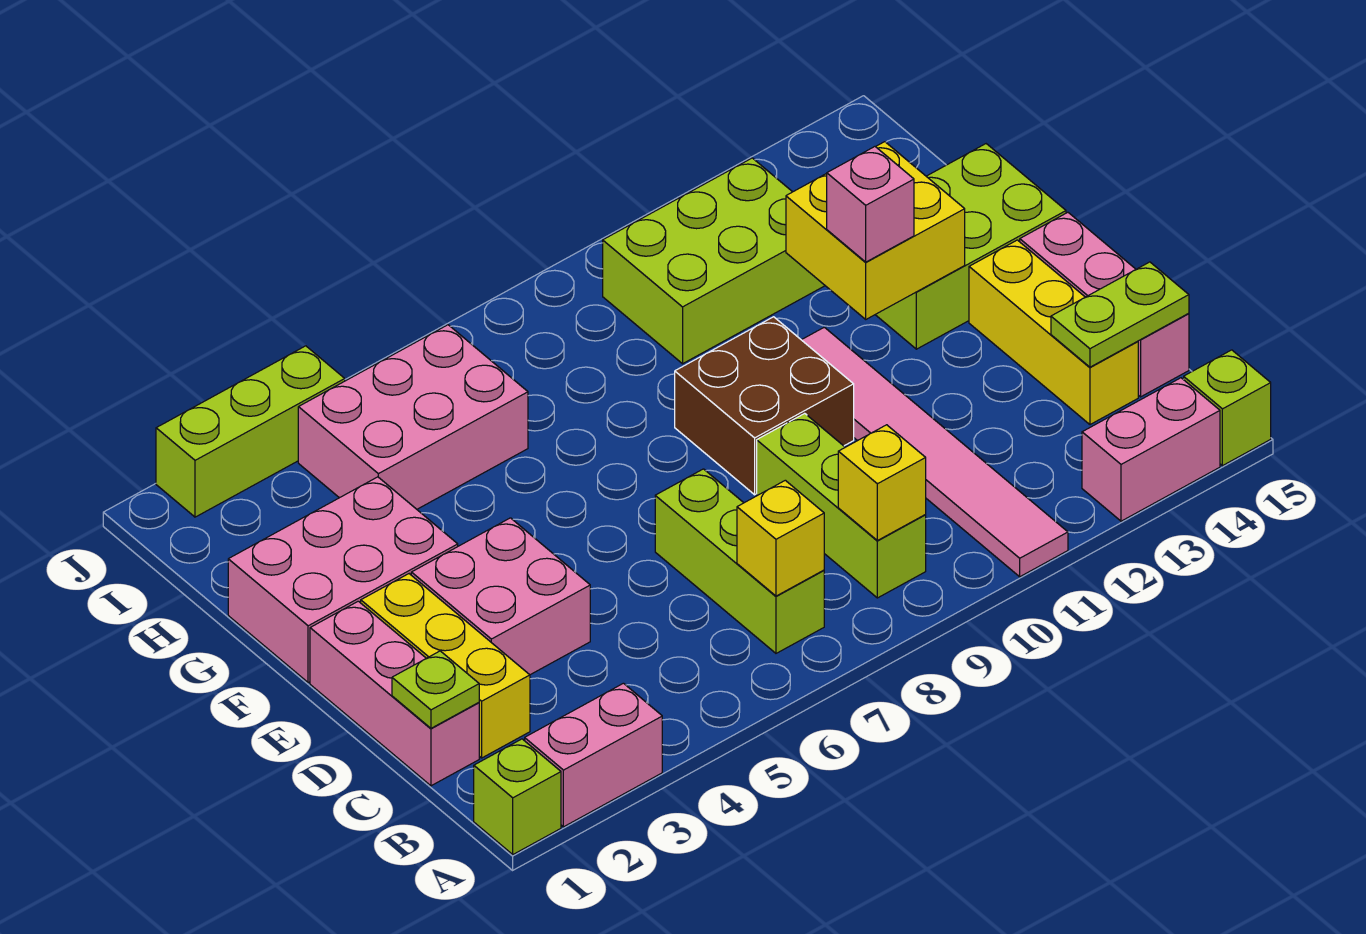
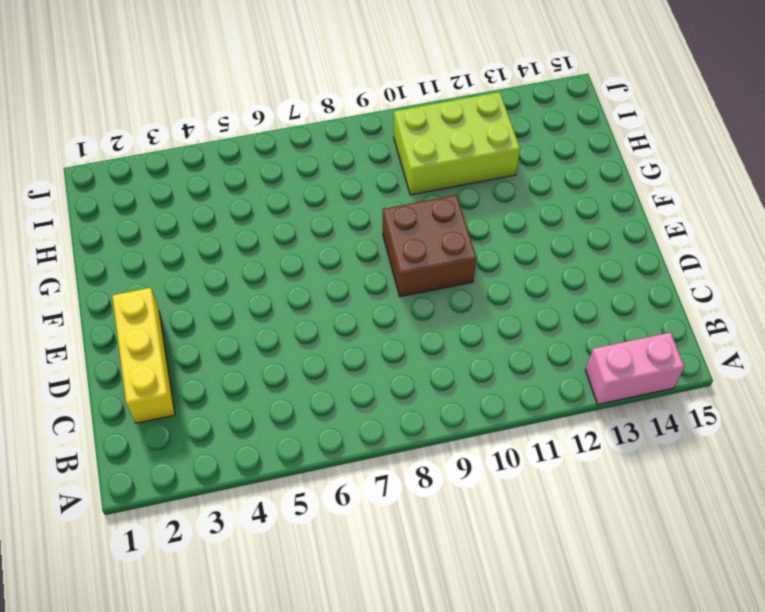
none -> lime 1x1 brick [474,739,561,854]
none -> pink 1x2 brick [525,683,662,827]
none -> pink 1x6 tile [802,327,1068,577]

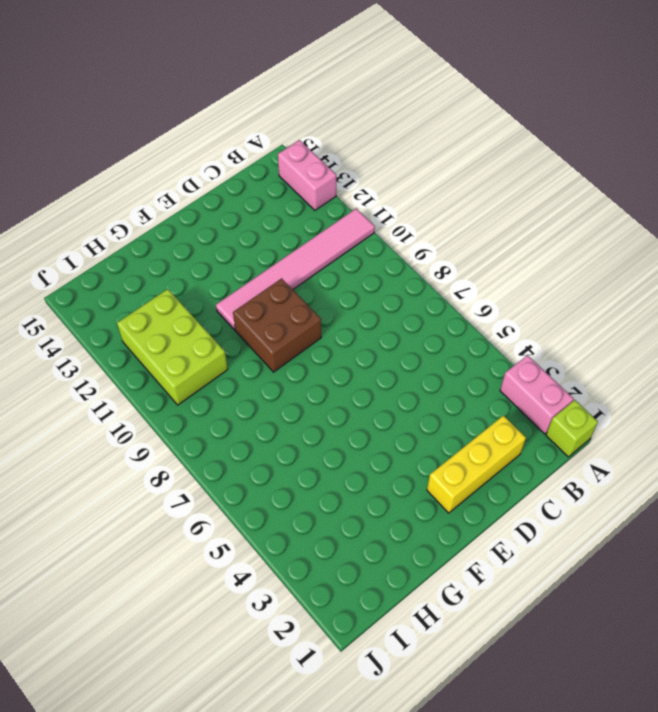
none -> lime 1x1 brick [1183,350,1271,466]
none -> lime 1x3 brick [655,469,824,653]
none -> lime 1x3 brick [757,413,926,598]

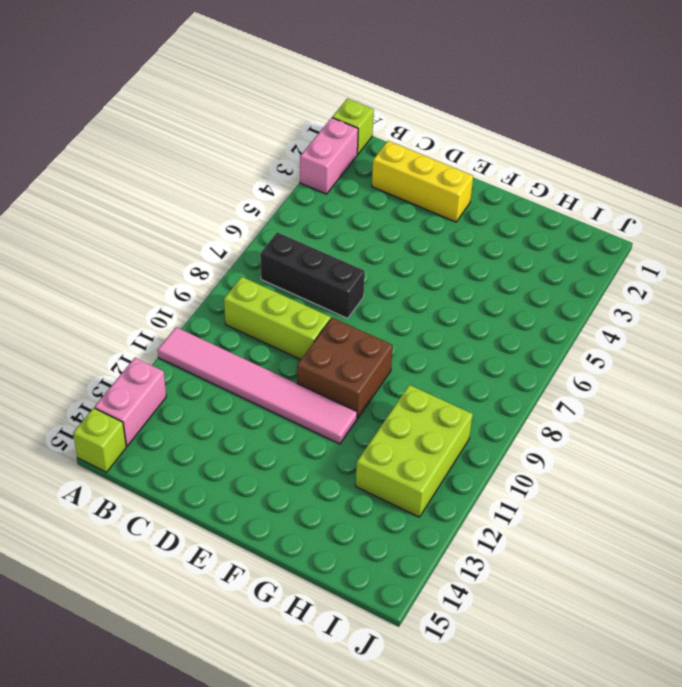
black 1x3 brick [260,232,365,318] -> lime 1x3 brick [655,469,824,653]
none -> pink 1x3 brick [310,601,479,786]
none -> yellow 1x3 brick [969,240,1138,425]
none -> pink 1x3 brick [1020,212,1189,397]

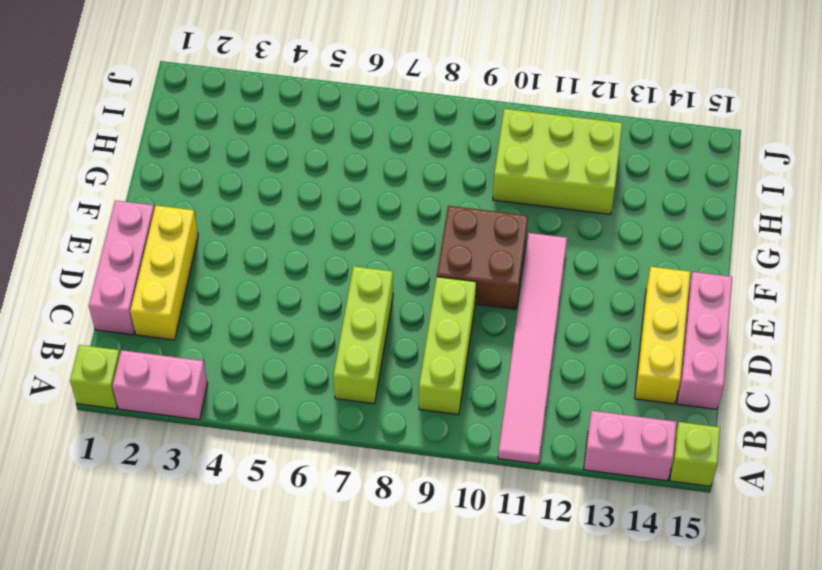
none -> pink 2x2 brick [411,518,590,675]
none -> pink 2x3 brick [228,477,458,683]
none -> lime 2x3 brick [875,144,1066,349]

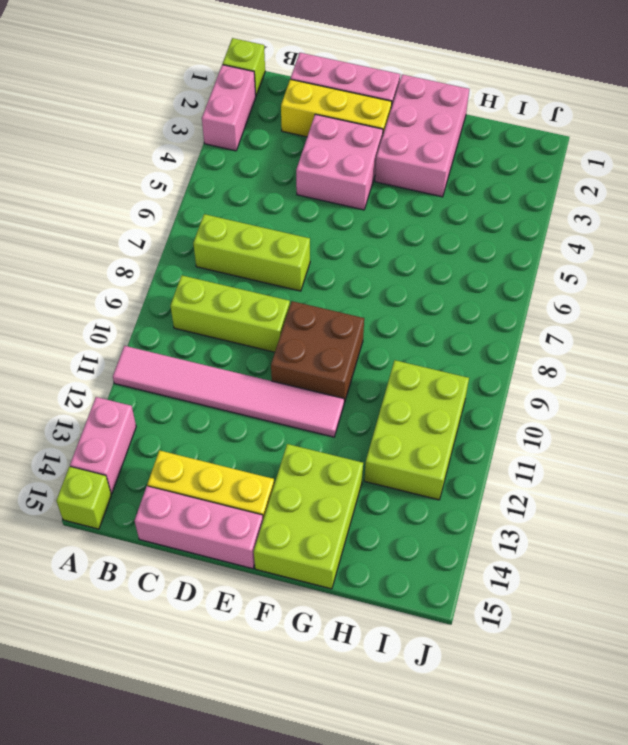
none -> pink 2x3 brick [298,325,528,509]
none -> lime 1x3 brick [156,346,345,517]
none -> yellow 1x1 brick [737,480,824,596]

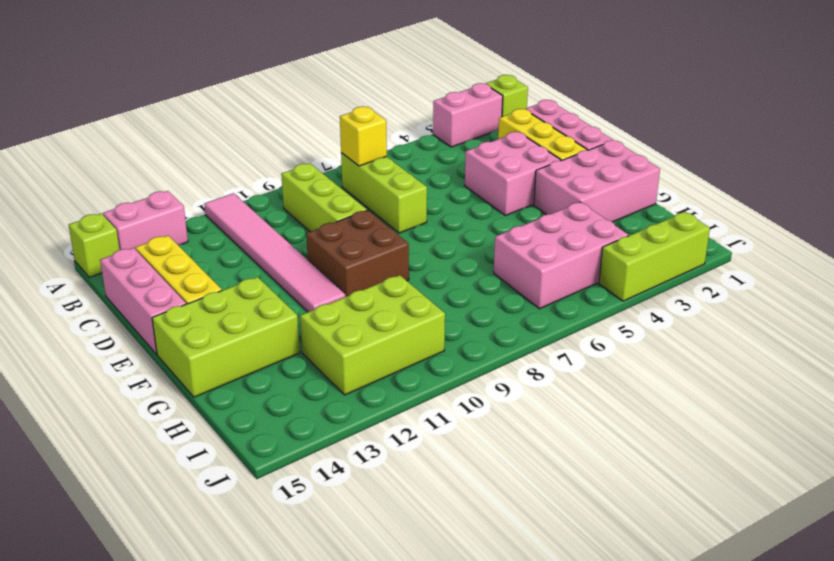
none -> yellow 1x1 brick [838,425,926,541]
none -> lime 1x1 plate [392,651,479,728]
none -> lime 1x2 plate [1051,262,1189,367]

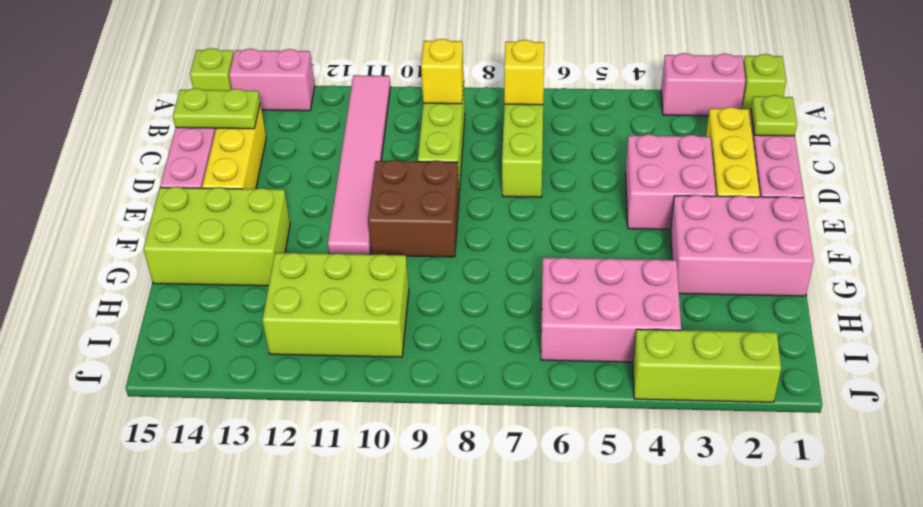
none -> yellow 2x2 brick [786,142,965,319]
none -> pink 1x1 brick [827,147,914,262]

